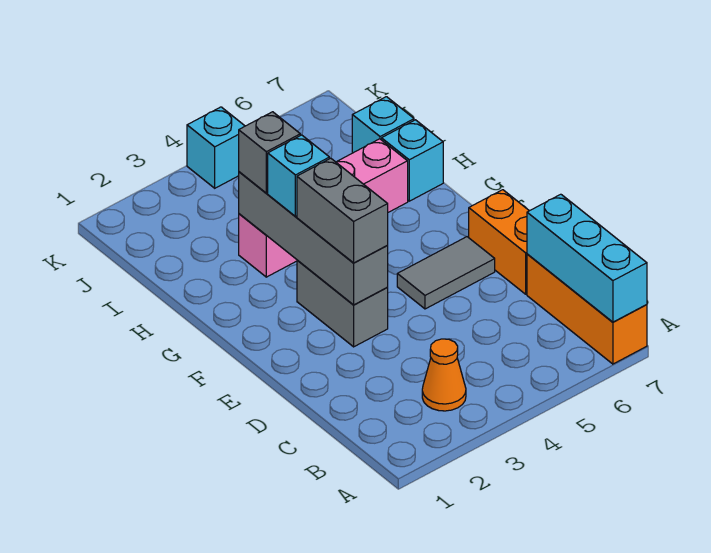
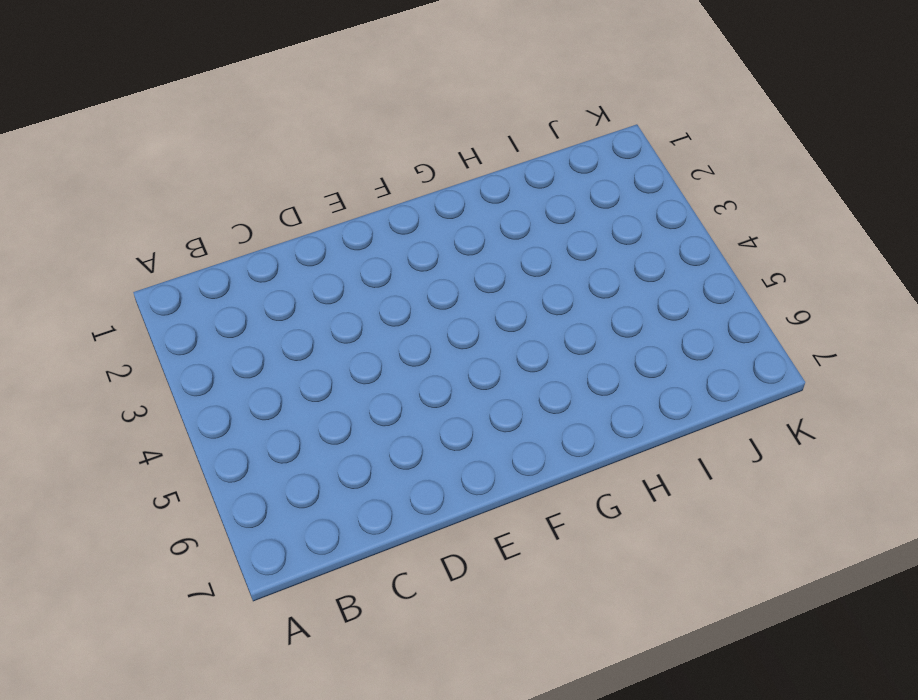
none -> orange 1x3 brick [527,254,647,364]
none -> orange 1x1 cone [422,339,466,411]
none -> orange 1x2 brick [469,190,529,294]

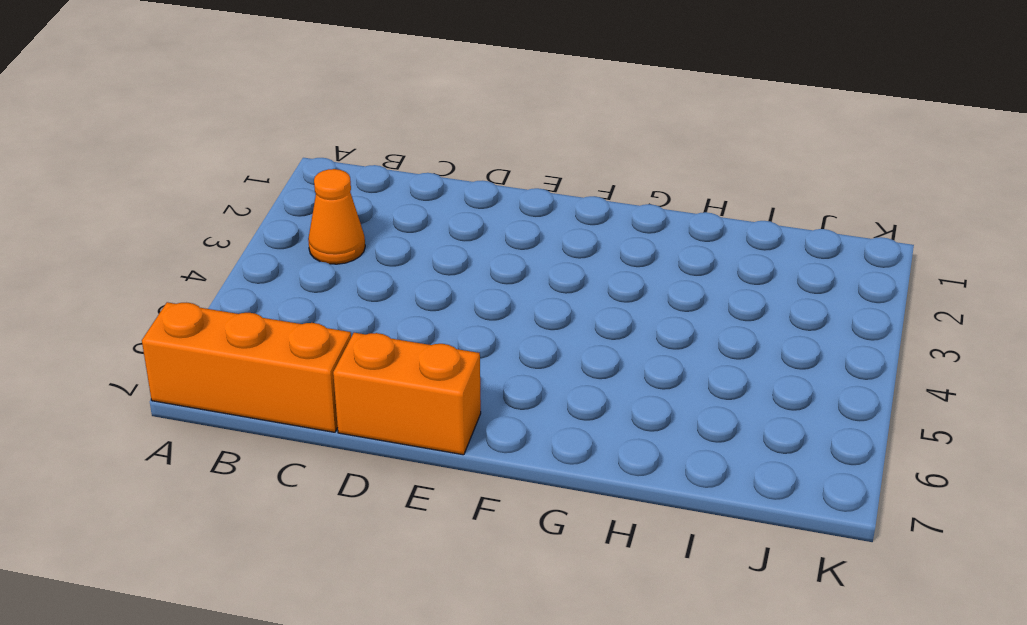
none -> grey 1x2 brick [297,260,388,347]
none -> grey 1x2 tile [397,237,495,309]
none -> pink 1x4 brick [239,139,408,277]

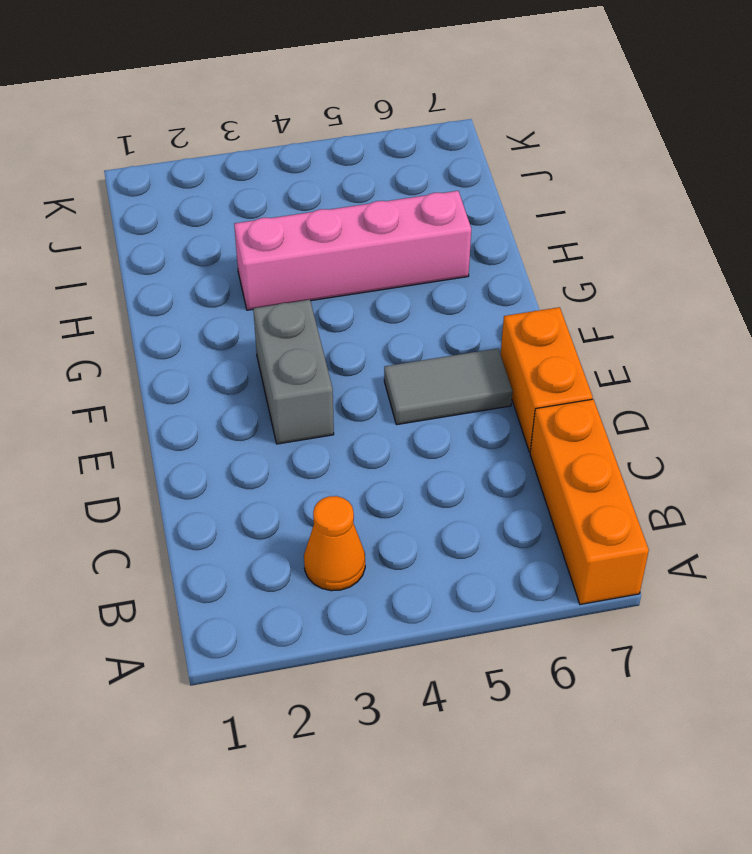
none -> cyan 1x1 brick [382,120,443,201]
none -> cyan 1x1 brick [352,97,414,153]
none -> cyan 1x1 brick [187,107,245,188]

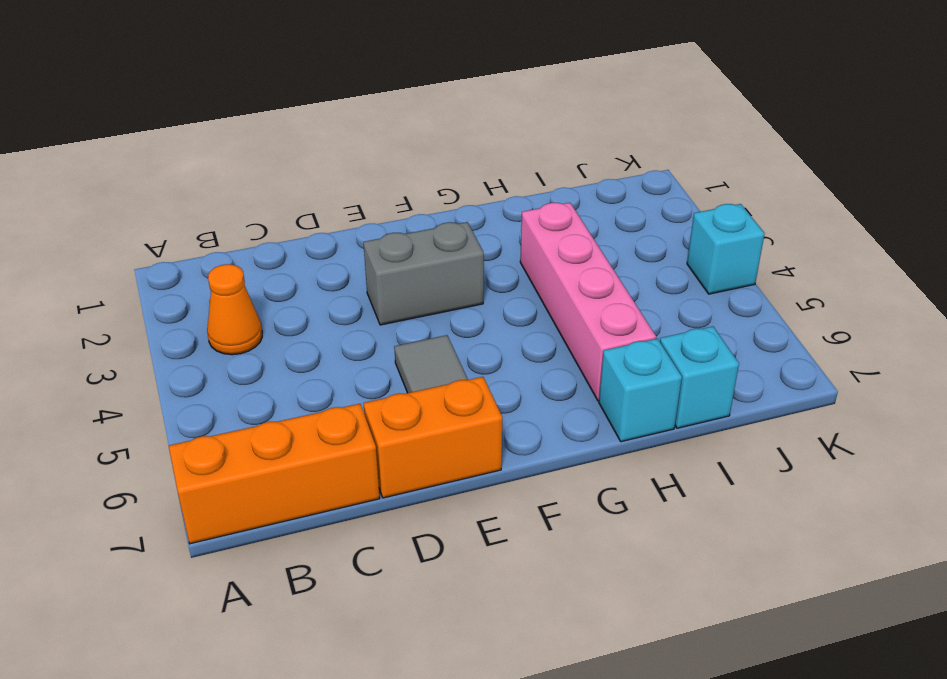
none -> cyan 1x3 brick [527,194,647,322]
none -> grey 1x4 brick [239,172,388,305]
none -> grey 1x2 brick [297,158,388,263]

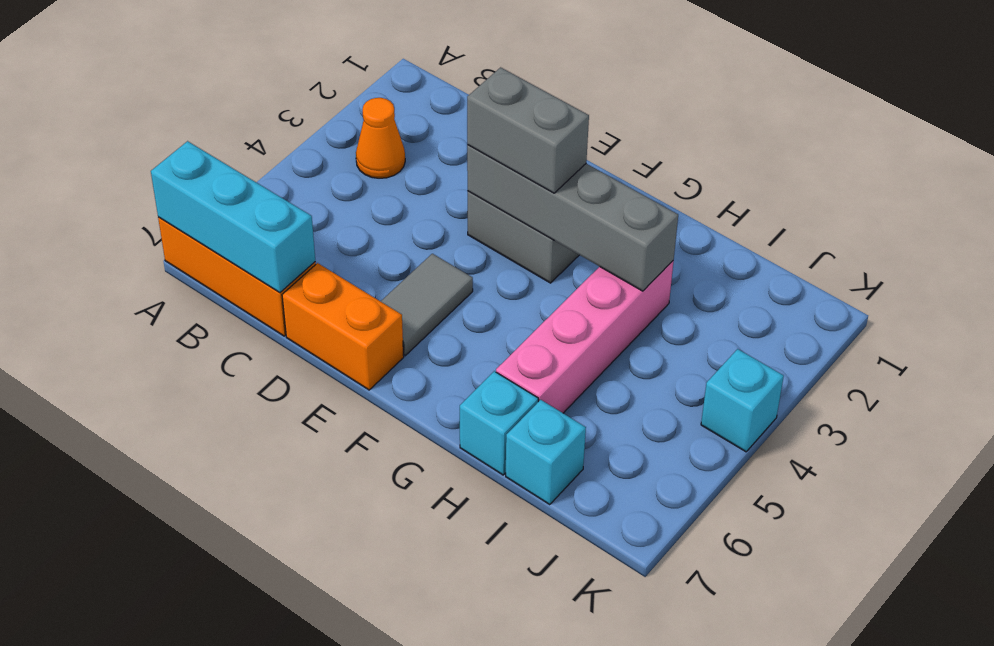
none -> cyan 1x1 brick [268,135,329,216]
none -> grey 1x1 brick [239,112,300,193]

